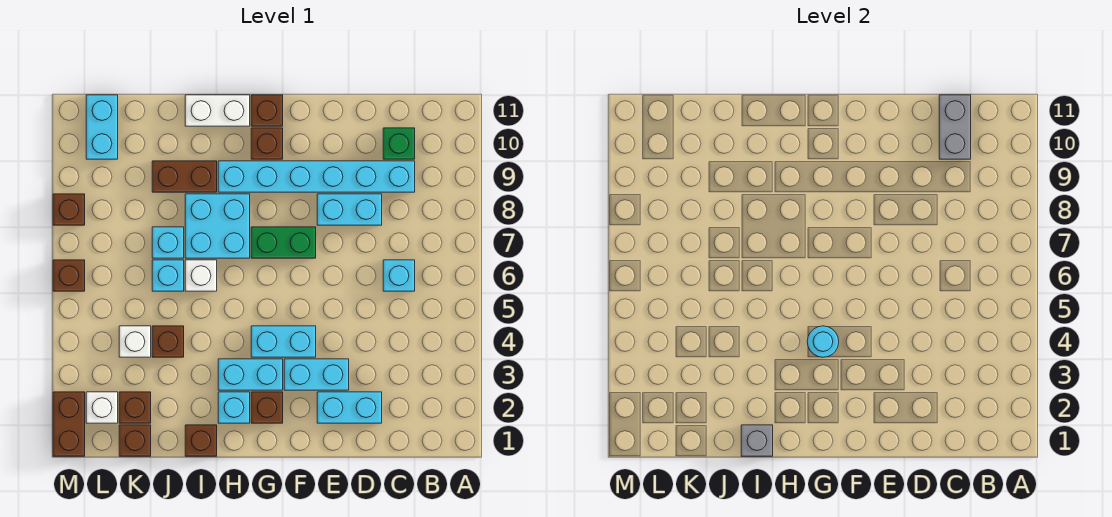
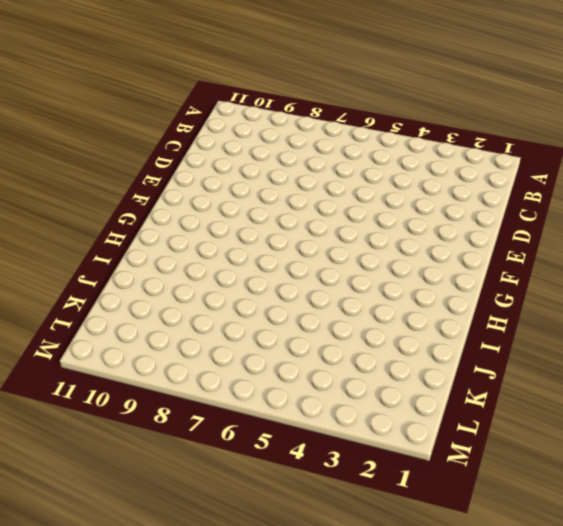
none -> cyan 1x1 brick [383,260,415,291]
none -> cyan 1x6 brick [218,161,415,192]
none -> green 1x1 brick [383,128,415,159]
none -> cyan 1x2 brick [317,392,382,423]

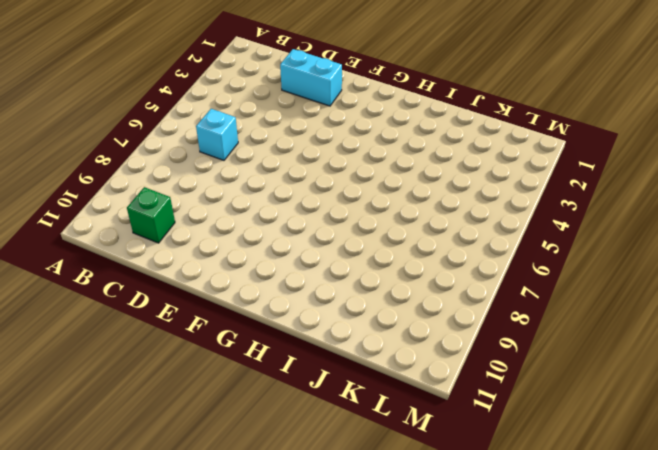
none -> cyan 1x6 brick [218,161,415,192]
none -> cyan 1x2 brick [317,194,382,225]
none -> cyan 1x2 brick [284,359,349,390]
none -> cyan 1x2 brick [251,326,316,357]

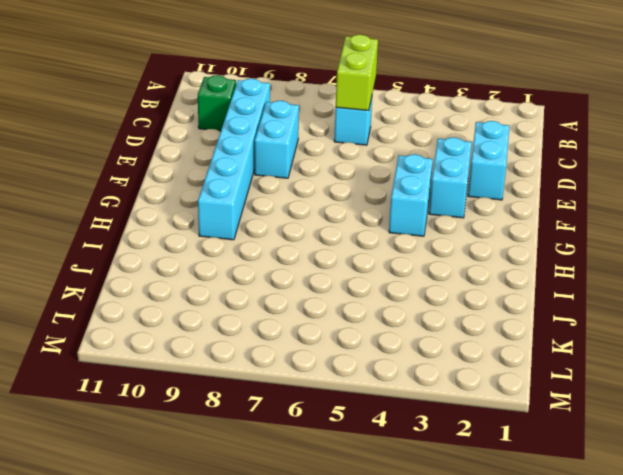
lime 1x2 brick [336,35,378,110] -> none
none -> green 1x2 brick [251,227,316,258]
none -> brown 1x1 brick [251,392,283,423]
none -> cyan 1x2 brick [218,359,283,390]
none -> brown 1x1 brick [251,128,283,159]

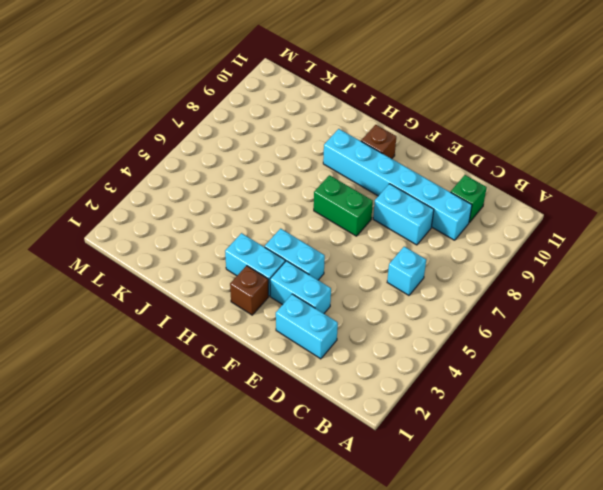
none -> brown 1x1 brick [251,95,283,126]
none -> cyan 1x1 brick [218,392,250,423]
none -> cyan 2x2 brick [185,194,250,258]
none -> white 1x2 brick [185,95,250,126]

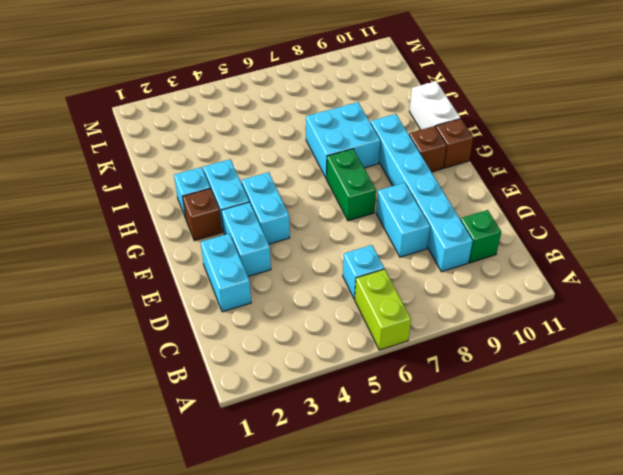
lime 1x2 brick [355,269,411,350] -> none
none -> brown 1x1 brick [185,425,217,456]
none -> white 1x1 brick [185,260,217,291]
none -> brown 1x2 brick [152,161,217,192]
none -> brown 1x1 brick [152,326,184,357]

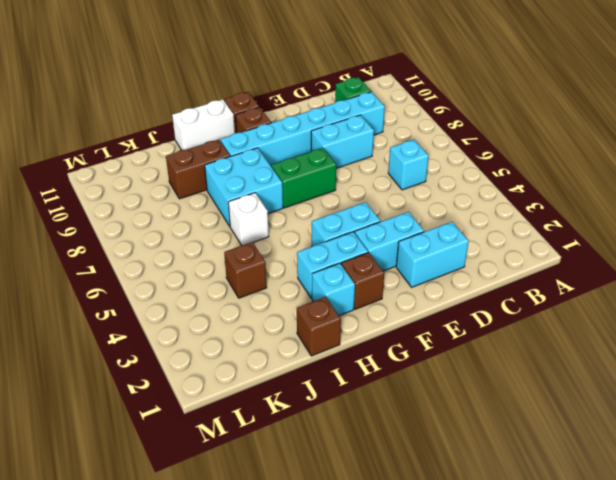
none -> cyan 1x1 brick [152,260,184,291]
none -> cyan 1x1 brick [152,227,184,258]
none -> brown 1x1 brick [119,425,151,456]
none -> brown 1x1 brick [119,392,151,423]

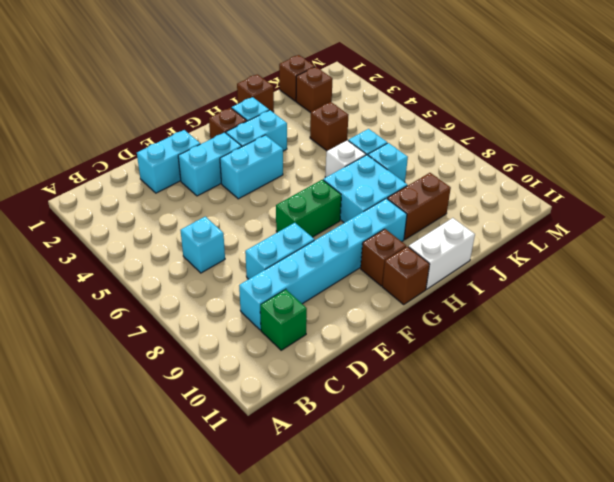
none -> white 1x1 brick [119,326,151,357]
none -> white 1x1 brick [86,392,118,423]
none -> cyan 1x2 brick [86,95,118,159]
none -> brown 1x2 brick [53,392,85,456]

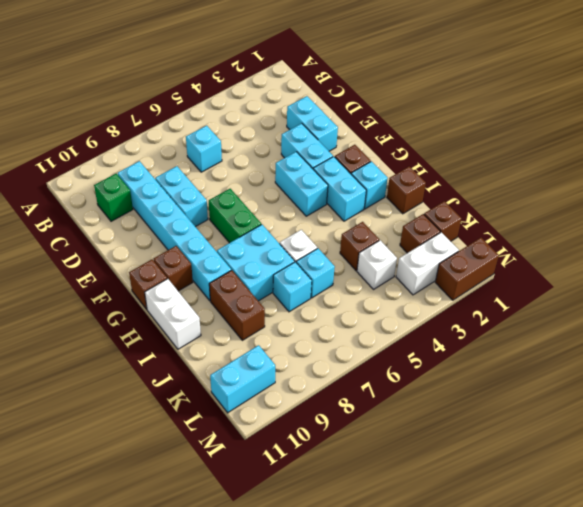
white 1x2 brick [396,232,459,295] -> white 1x1 brick [86,392,118,423]
none -> brown 1x1 brick [53,260,85,291]
none -> brown 1x1 brick [53,194,85,225]
none -> grey 1x2 brick [939,95,971,159]
none -> cyan 1x1 round brick [807,326,839,357]

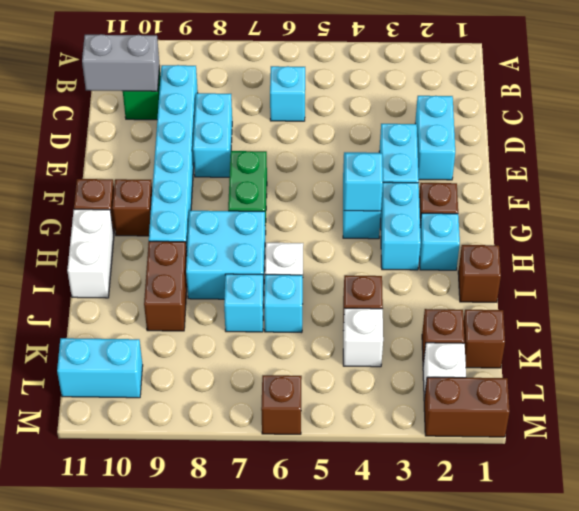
cyan 1x1 brick [344,153,383,211] -> cyan 1x1 round brick [807,326,839,357]
none -> brown 1x1 brick [53,194,85,225]
none -> grey 1x1 brick [741,425,773,456]

